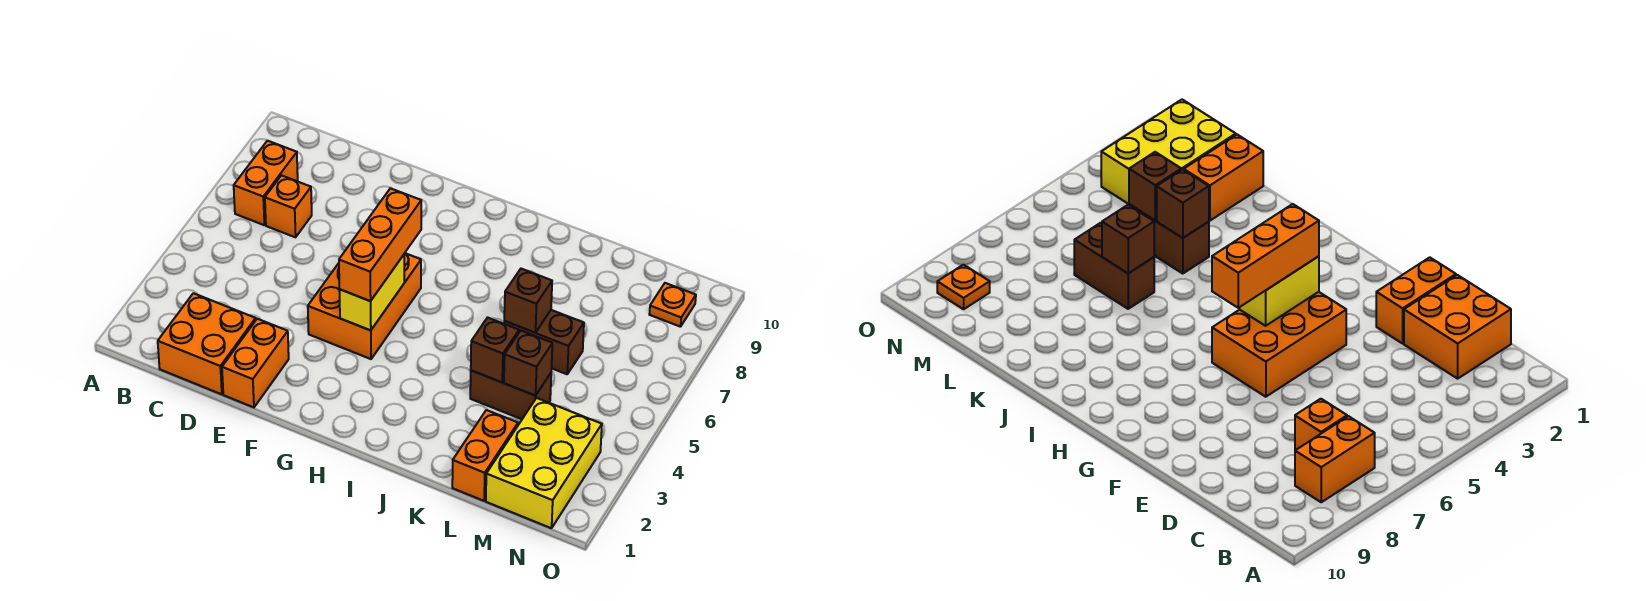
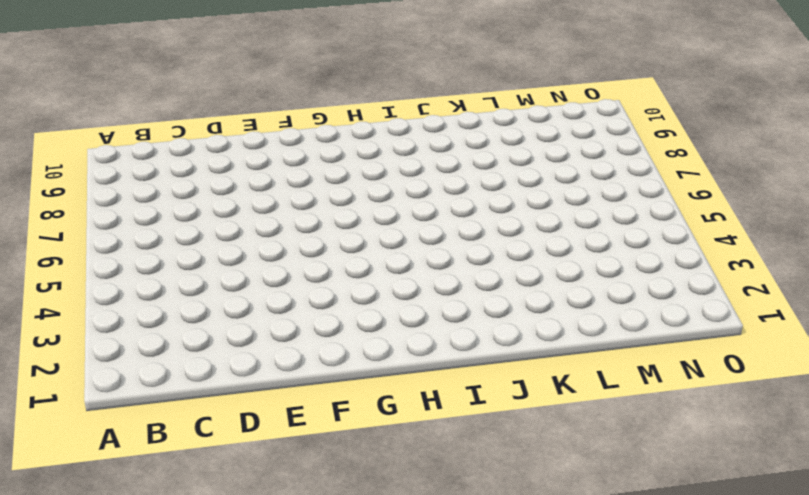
none -> orange 1x2 brick [234,141,298,225]
none -> orange 2x2 brick [158,293,256,394]
none -> orange 1x1 brick [265,175,312,237]

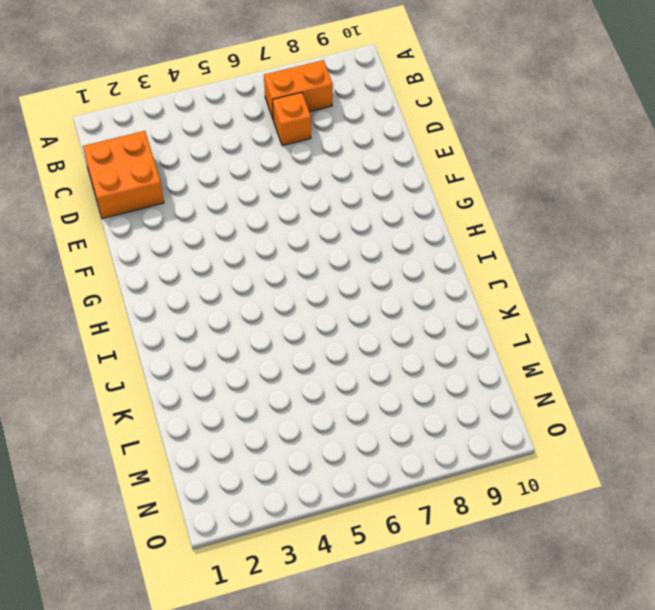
none -> orange 1x2 brick [222,319,289,407]
none -> orange 2x3 brick [308,253,421,359]
none -> brown 1x2 brick [470,370,551,419]

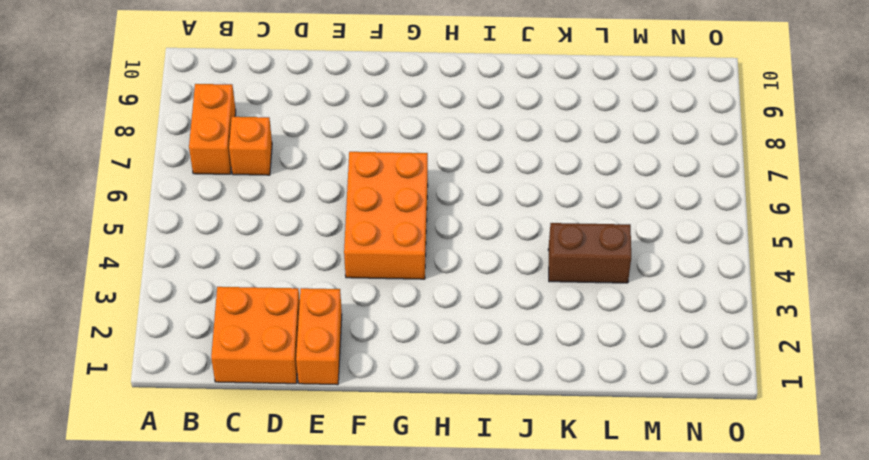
none -> brown 1x2 brick [504,310,584,374]
none -> orange 1x2 brick [452,410,518,501]
none -> yellow 2x3 brick [486,398,602,528]

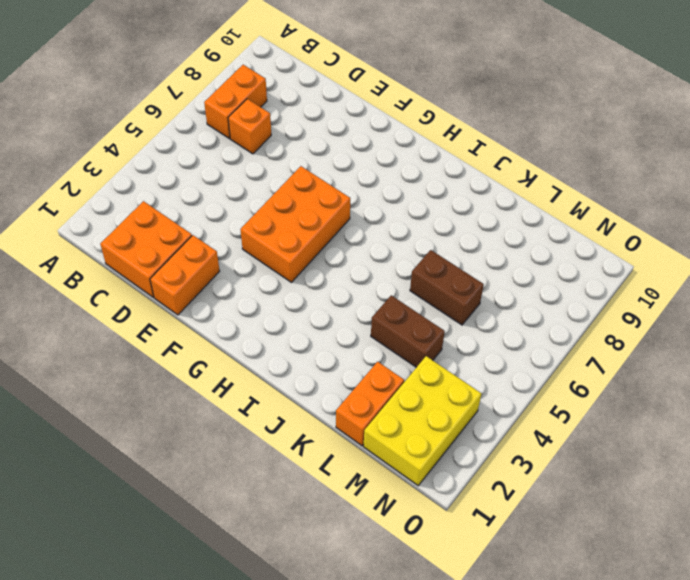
none -> orange 1x1 plate [649,283,696,327]
none -> yellow 1x2 brick [339,255,404,330]
none -> brown 1x1 brick [471,318,519,382]

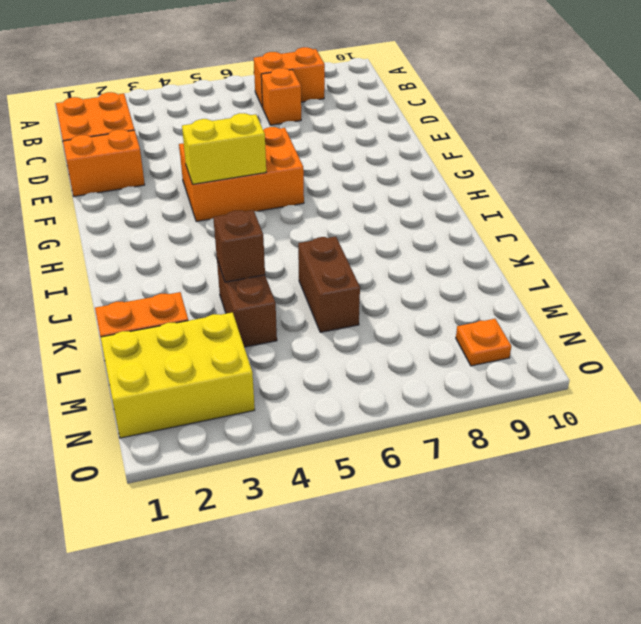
none -> brown 1x1 brick [504,269,552,333]
none -> brown 1x1 brick [504,331,552,396]
none -> orange 1x3 brick [339,188,421,301]

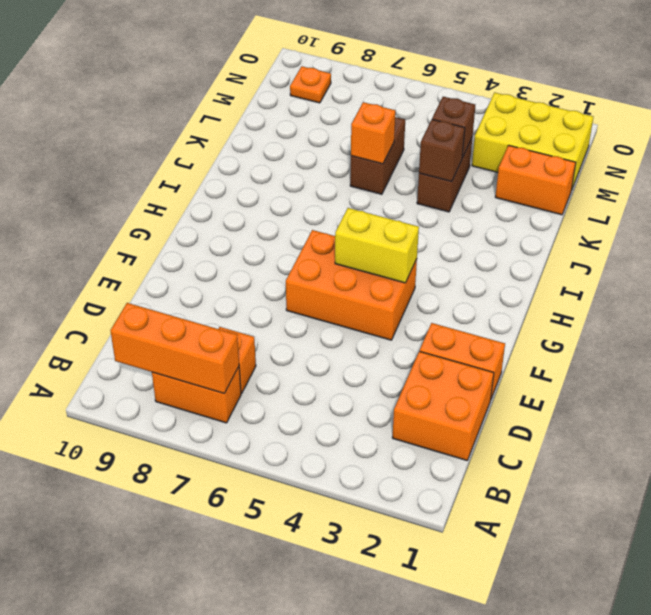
orange 1x3 brick [110,303,239,393] -> orange 1x3 brick moved to [339,188,421,301]
orange 1x1 brick [351,102,395,164] -> brown 1x1 brick [504,269,552,333]

